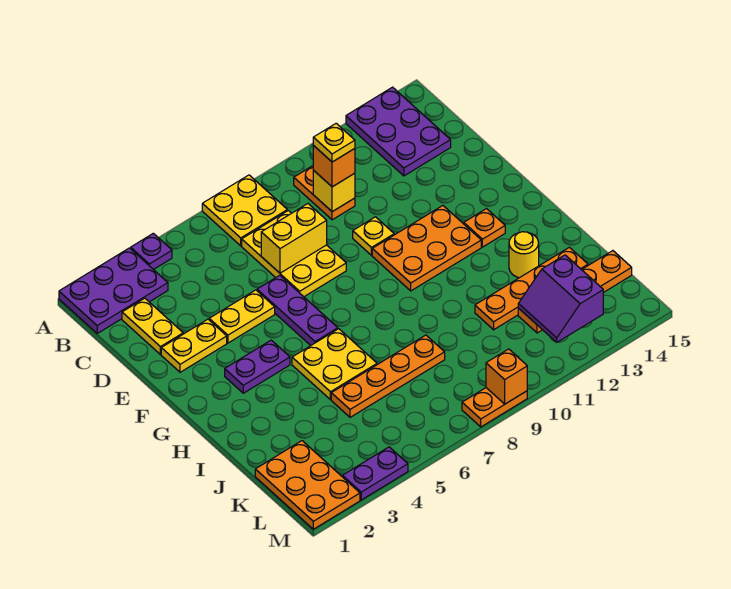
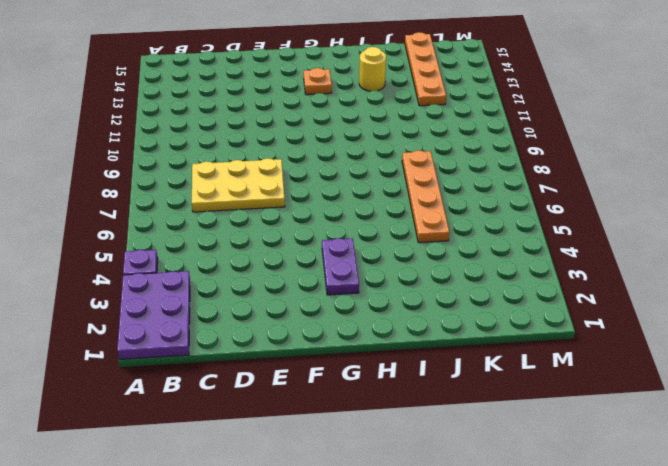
none -> yellow 2x2 plate [202,175,287,246]
none -> purple 2x3 plate [346,87,451,176]
none -> orange 1x2 plate [294,166,355,220]

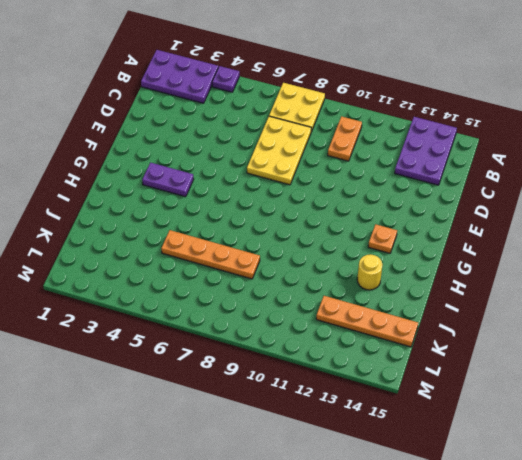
none -> yellow 1x2 plate [122,298,183,355]
none -> yellow 1x2 plate [161,319,227,372]
none -> yellow 1x2 plate [209,290,275,343]

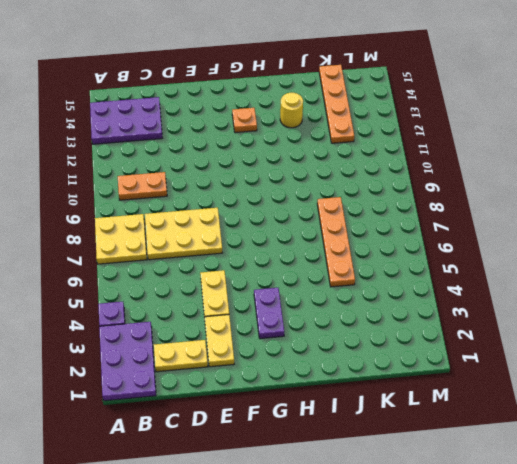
none -> purple 1x3 plate [257,275,338,346]
none -> yellow 1x1 plate [353,217,394,255]
none -> orange 2x3 plate [372,206,481,291]

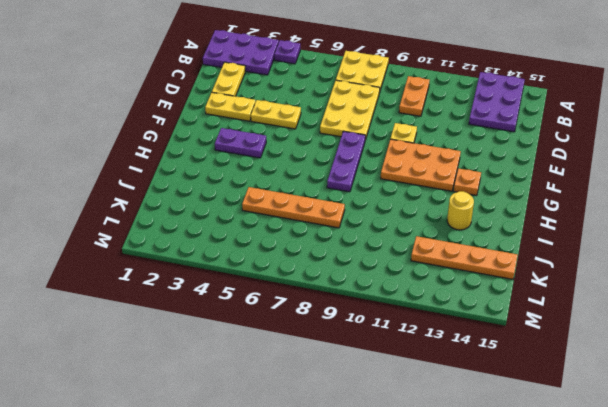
purple 1x3 plate [327,131,365,192] -> purple 1x3 plate moved to [257,275,338,346]
none -> yellow 2x2 plate [292,329,377,400]
none -> orange 1x4 plate [475,247,588,330]
none -> orange 2x3 plate [255,441,360,529]

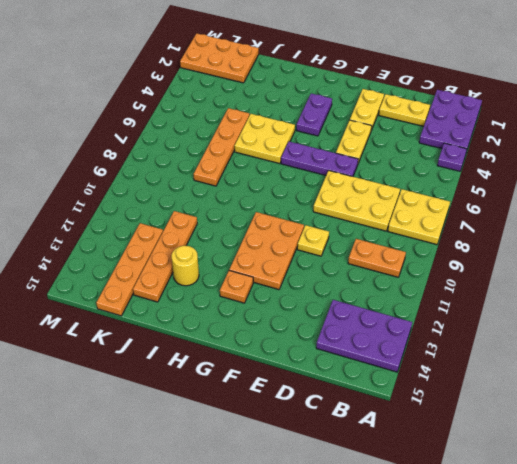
none -> purple 1x2 plate [342,447,408,500]
none -> orange 1x2 plate [462,388,527,427]
none -> yellow 1x1 brick [313,171,355,212]

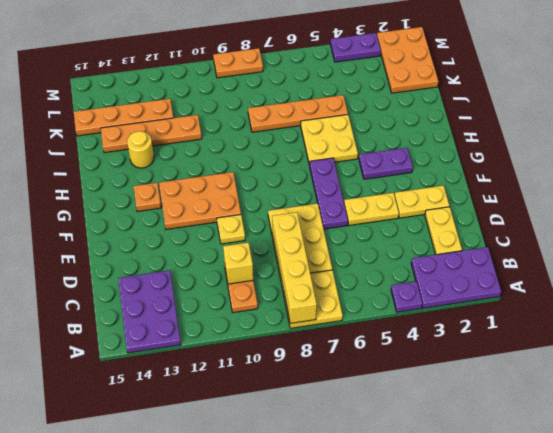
yellow 1x4 brick [272,212,317,323] -> yellow 1x2 brick [261,204,327,273]
none -> purple 2x2 slope [518,255,603,342]
none -> orange 1x1 brick [486,349,527,404]
none -> orange 1x1 brick [313,145,355,187]

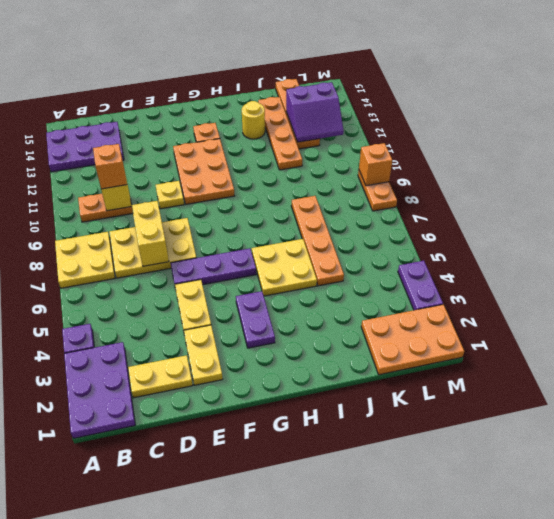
none -> yellow 1x1 plate [313,123,355,162]

